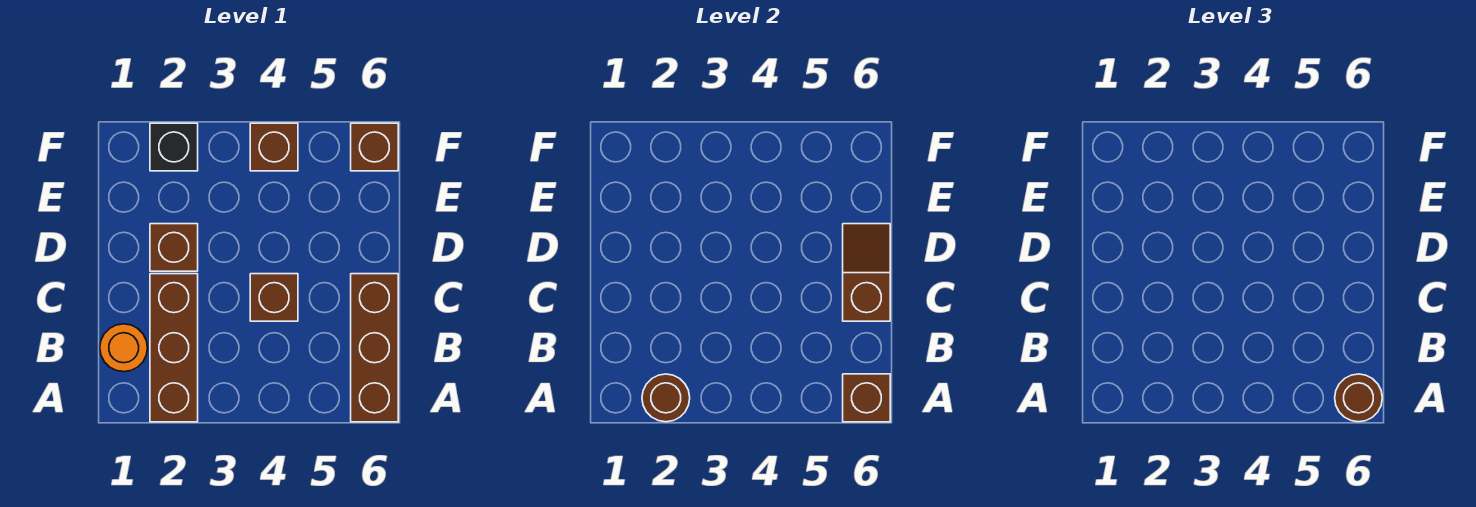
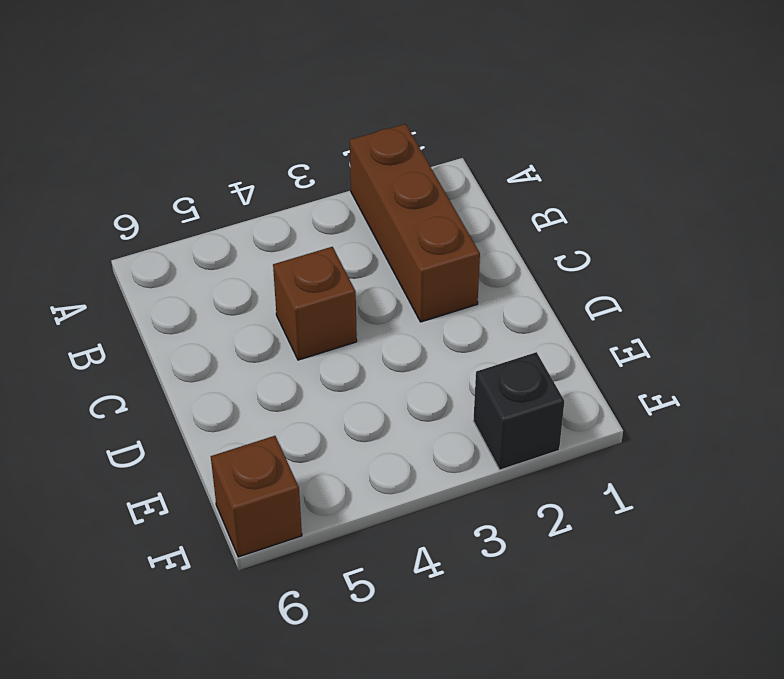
none -> brown 1x3 brick [351,274,398,422]
none -> orange 1x1 round brick [100,324,148,372]
none -> brown 1x1 brick [150,224,198,271]

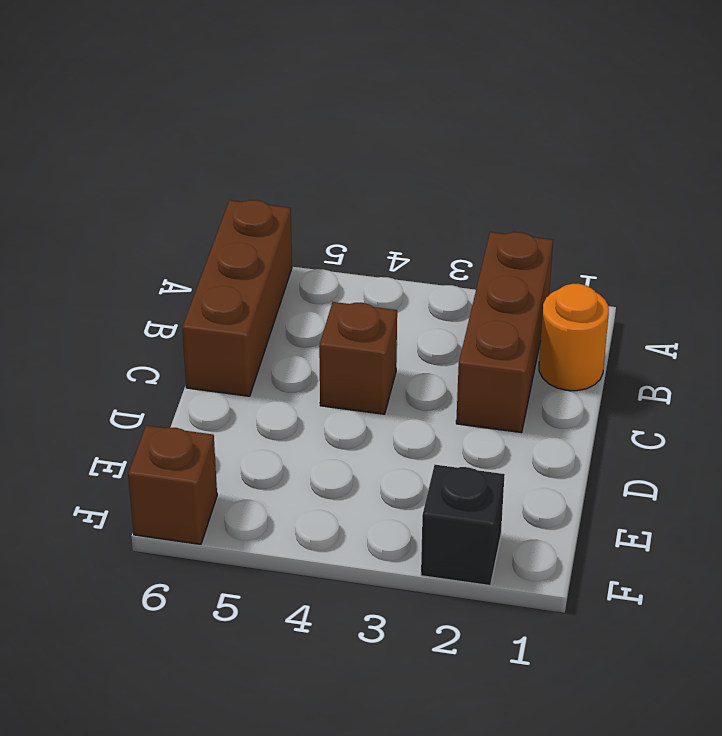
none -> brown 1x1 brick [150,224,198,271]
none -> brown 1x1 brick [250,123,298,171]
none -> brown 1x1 round brick [642,374,690,422]

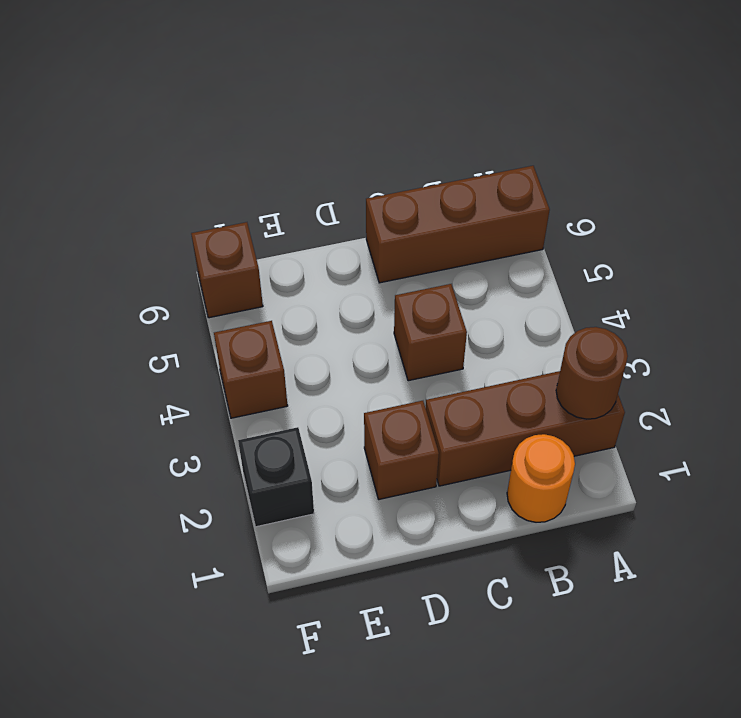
none -> brown 1x1 brick [843,374,890,422]
none -> brown 1x2 slope [843,224,890,321]
none -> brown 1x1 round brick [1335,374,1382,422]

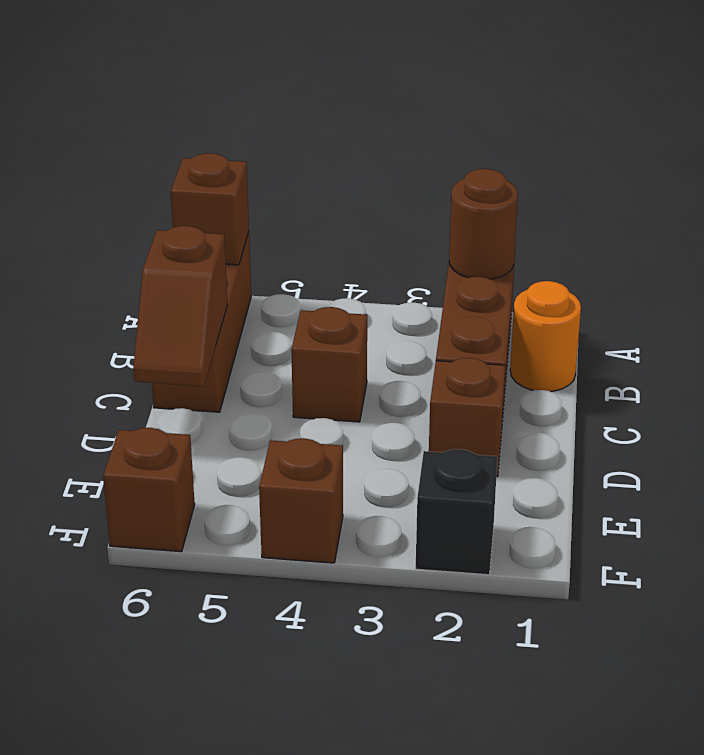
none -> brown 1x1 round brick [1335,374,1382,422]

